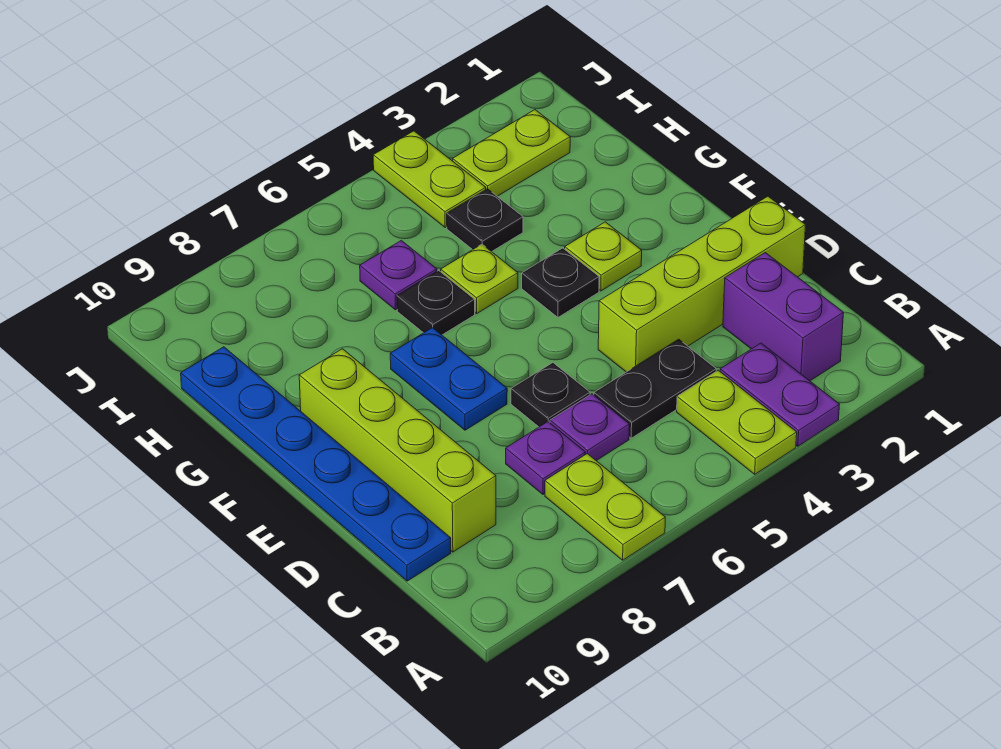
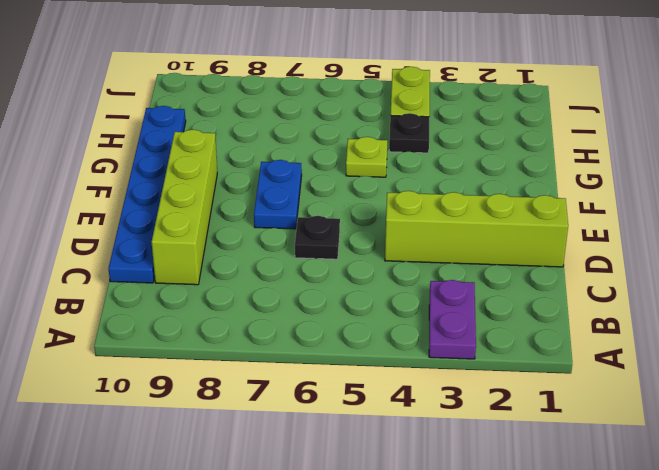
none -> lime 1x2 plate [677,370,797,474]
none -> lime 1x2 plate [545,454,665,560]
none -> purple 1x2 brick [723,253,844,381]

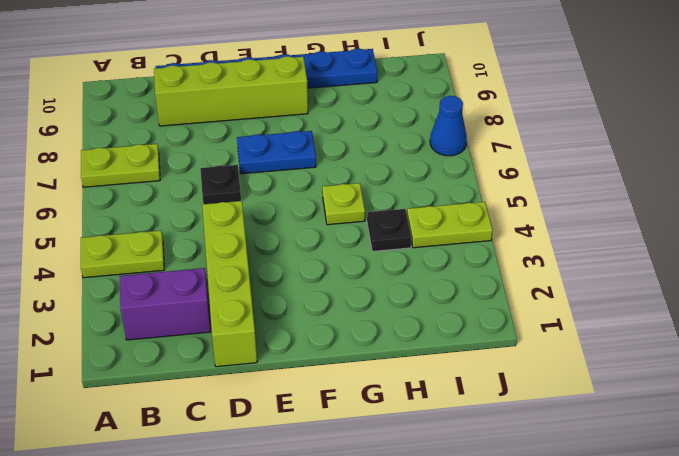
blue 1x1 cone [430,96,467,156] -> none
none -> purple 1x2 plate [720,343,840,446]
none -> black 1x2 plate [594,339,716,438]
none -> purple 1x1 plate [550,394,629,461]

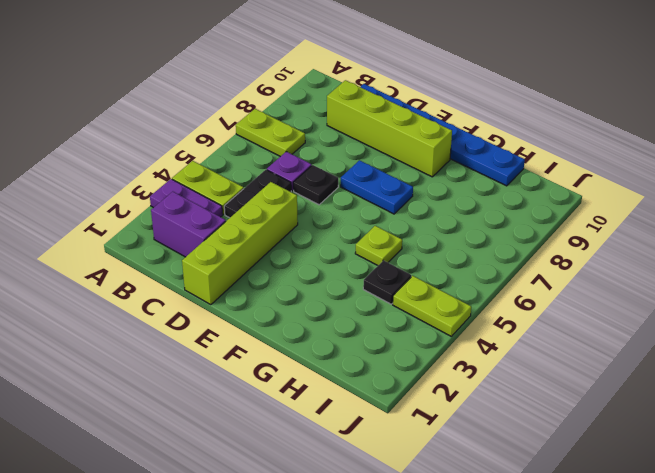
none -> purple 1x1 plate [506,422,585,494]
none -> lime 1x1 plate [565,222,642,291]
none -> black 1x1 plate [522,248,599,317]

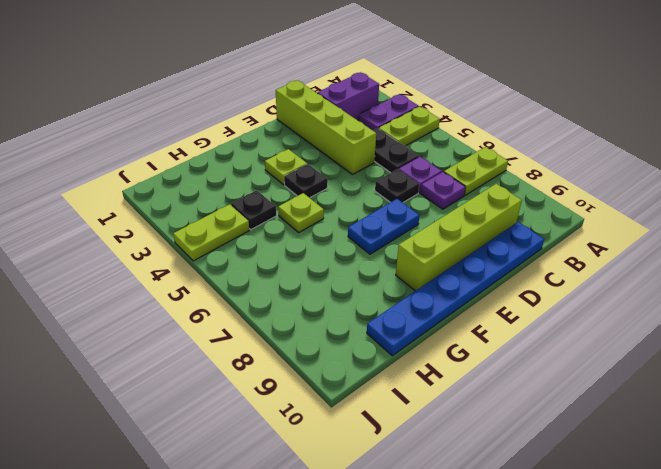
none -> black 1x1 plate [397,270,475,335]
none -> purple 1x1 plate [360,240,437,310]
none -> lime 1x2 plate [453,110,570,196]

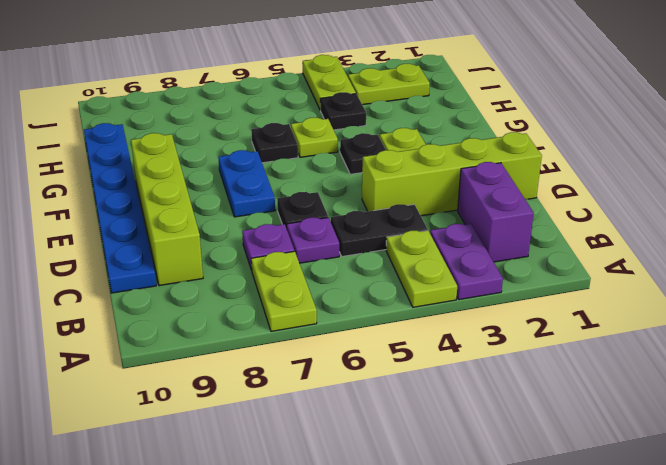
none -> purple 1x1 plate [360,240,437,310]

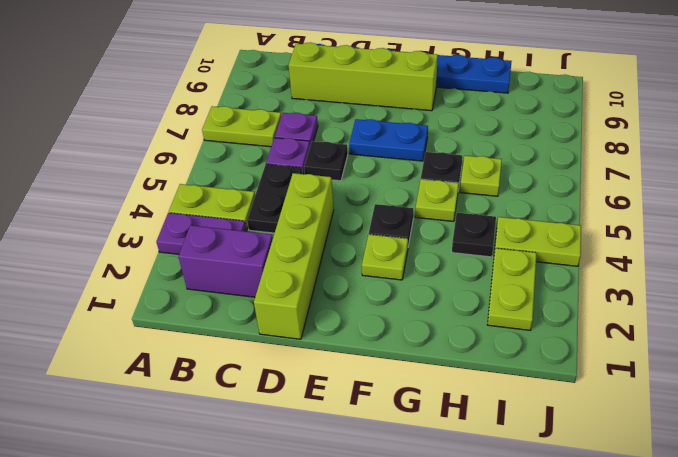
lime 1x1 plate [460,156,502,196] -> purple 1x1 plate [360,240,437,310]

